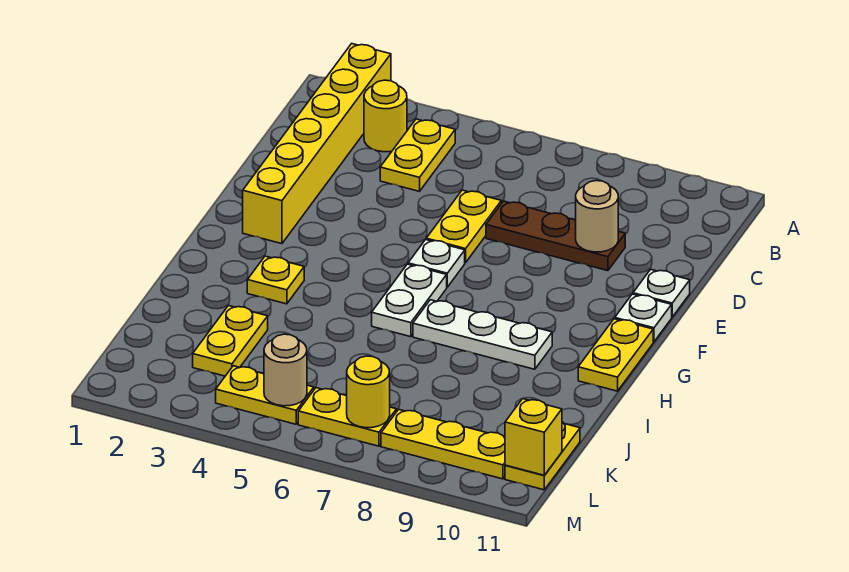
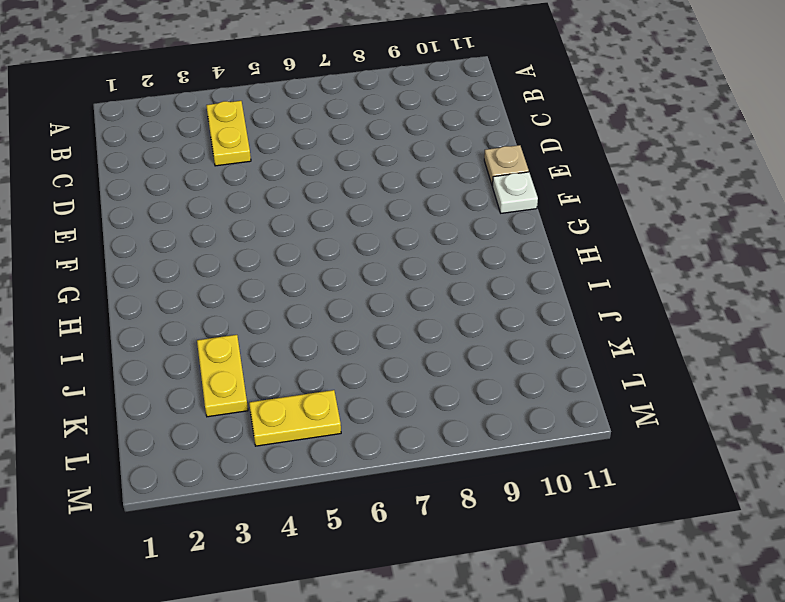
tan 1x1 plate [484,145,529,186] -> white 1x1 plate [633,269,690,317]
none -> yellow 1x6 brick [243,44,391,244]
none -> yellow 1x1 round brick [364,80,407,152]
none -> yellow 1x2 plate [426,190,501,263]

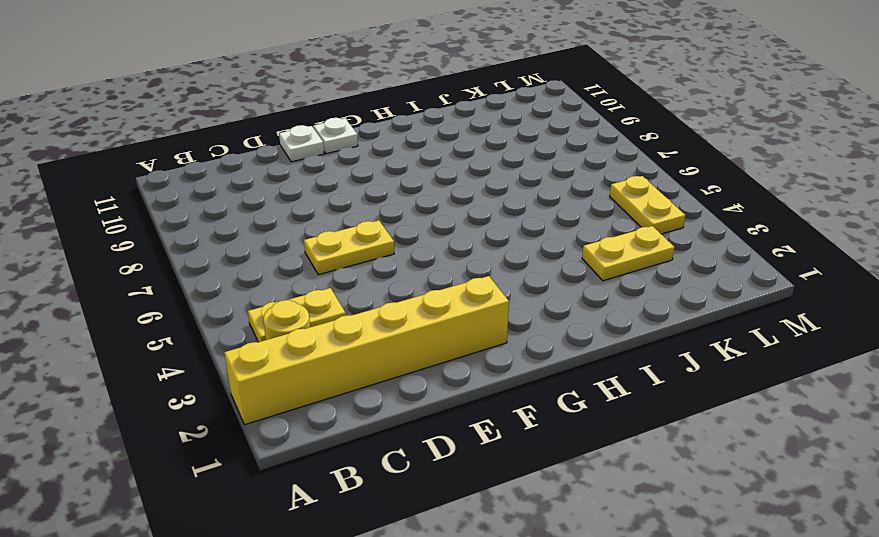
none -> brown 1x3 plate [486,201,625,271]
none -> white 1x1 plate [408,240,465,287]
none -> white 1x2 plate [372,264,447,337]

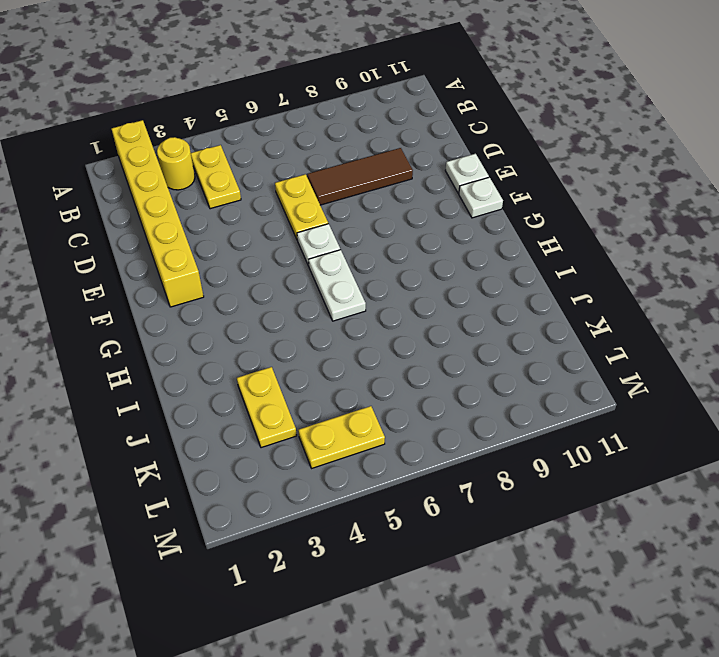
brown 1x3 tile [307,148,413,205] -> brown 1x3 plate [486,201,625,271]
none -> yellow 1x2 plate [578,319,653,391]
none -> yellow 1x1 plate [247,256,304,304]
none -> white 1x3 plate [413,300,552,369]

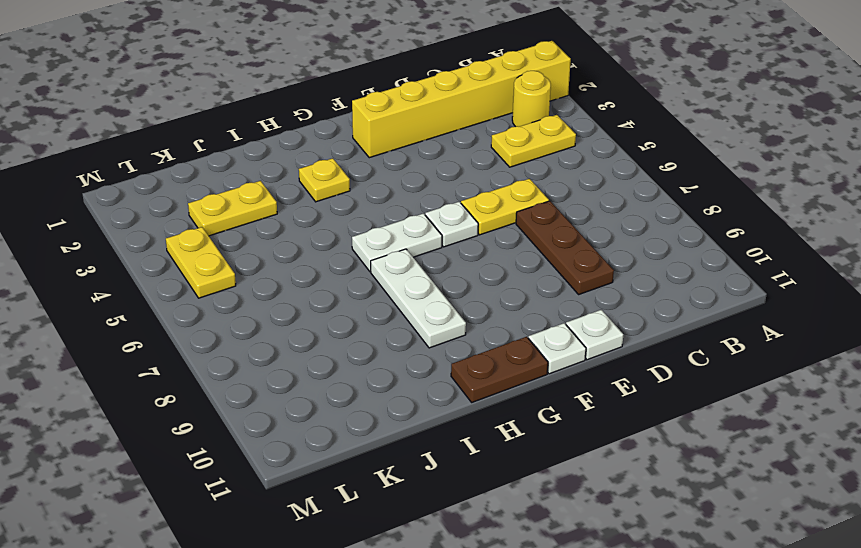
brown 1x2 plate [451,337,548,402] -> yellow 1x2 plate [578,319,653,391]
none -> yellow 1x2 plate [505,422,580,490]
none -> yellow 1x2 plate [298,388,396,446]
none -> yellow 1x3 plate [381,409,505,479]

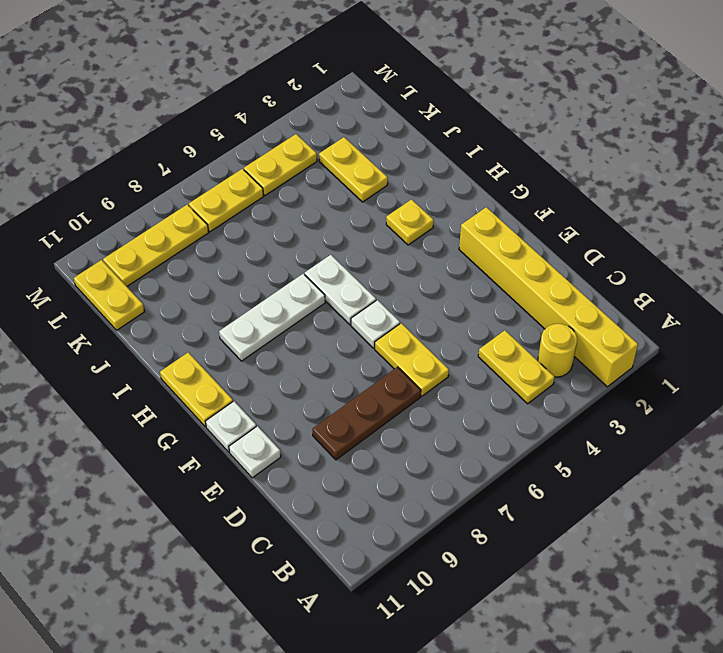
none -> tan 1x1 round brick [576,181,618,252]
none -> tan 1x1 round brick [264,334,307,406]
none -> yellow 1x1 round brick [347,356,390,428]

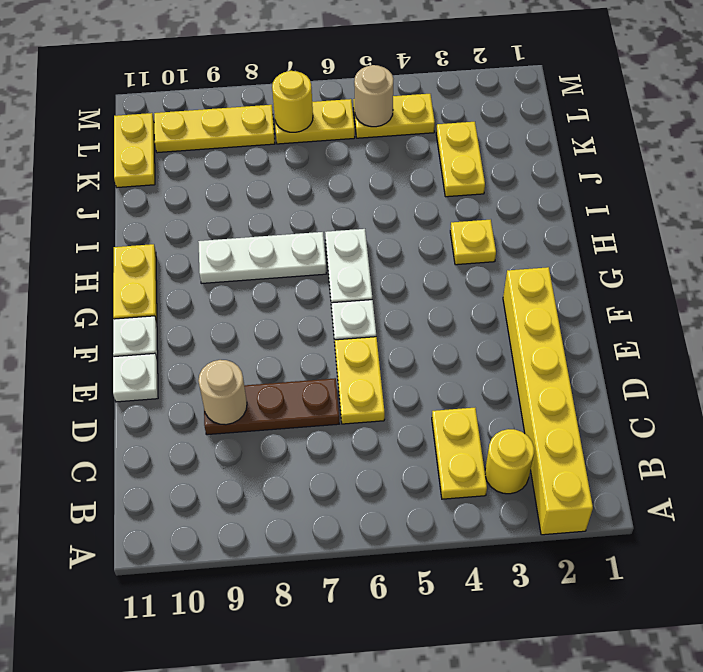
none -> yellow 1x1 brick [505,399,562,475]

